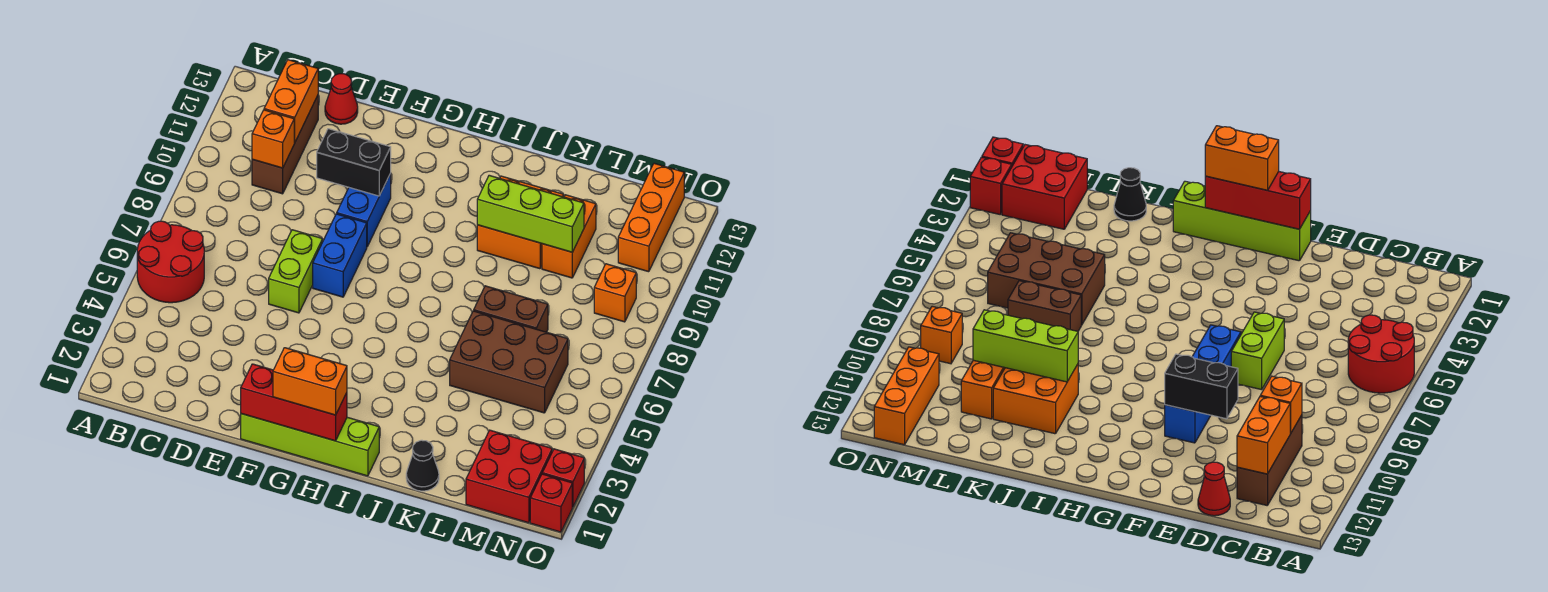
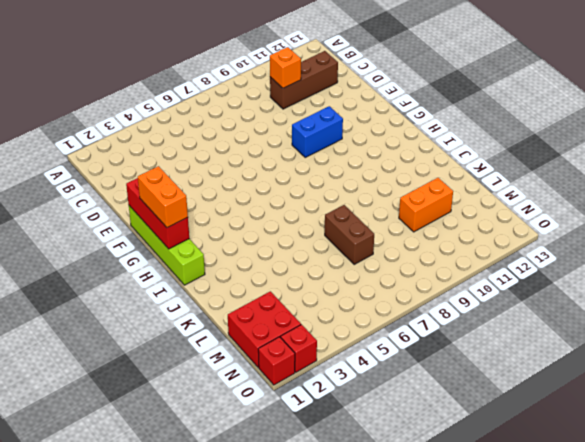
none -> red 2x2 round brick [137,221,204,303]
none -> red 1x1 cone [325,74,358,124]
none -> lime 1x2 brick [269,230,323,313]

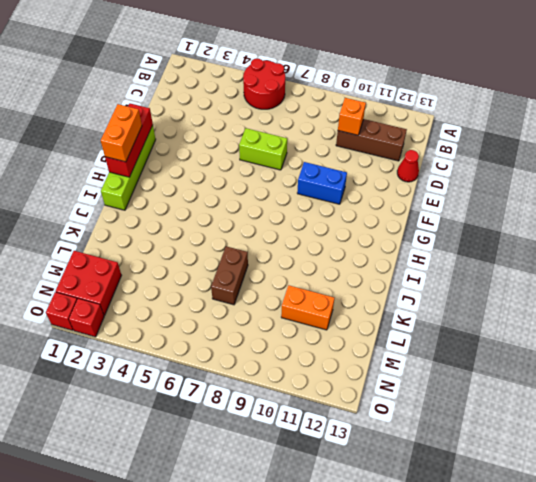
none -> blue 1x2 brick [313,214,367,297]
none -> orange 2x2 brick [477,176,564,269]
none -> black 1x1 cone [406,440,439,491]

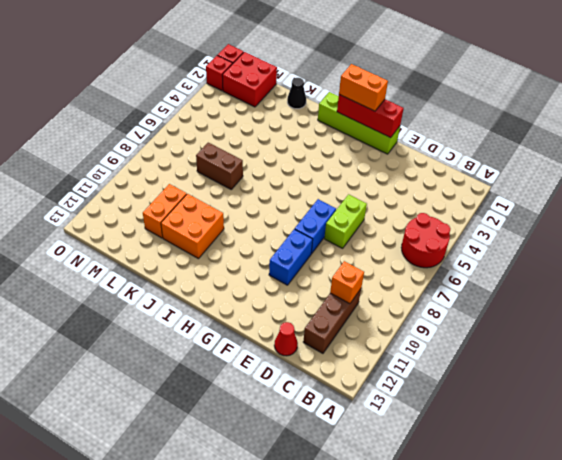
none -> brown 2x3 brick [450,311,568,413]
none -> orange 1x1 brick [594,264,636,322]
none -> orange 1x3 brick [618,163,684,272]

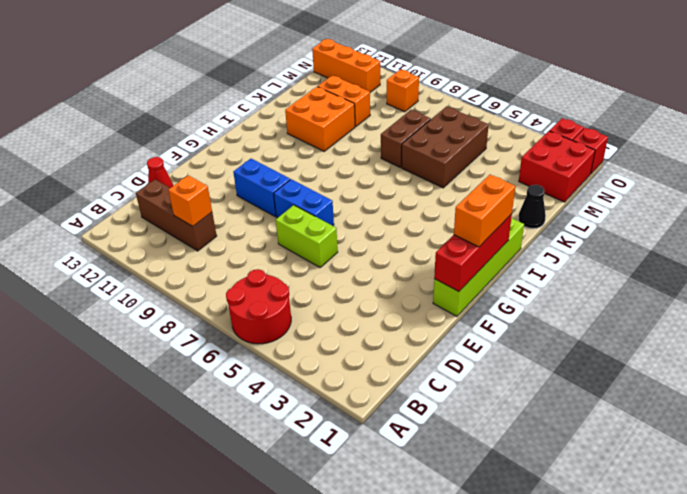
none -> orange 1x2 brick [264,60,318,143]
none -> black 1x2 brick [317,129,391,196]
none -> lime 1x3 brick [477,175,584,252]

